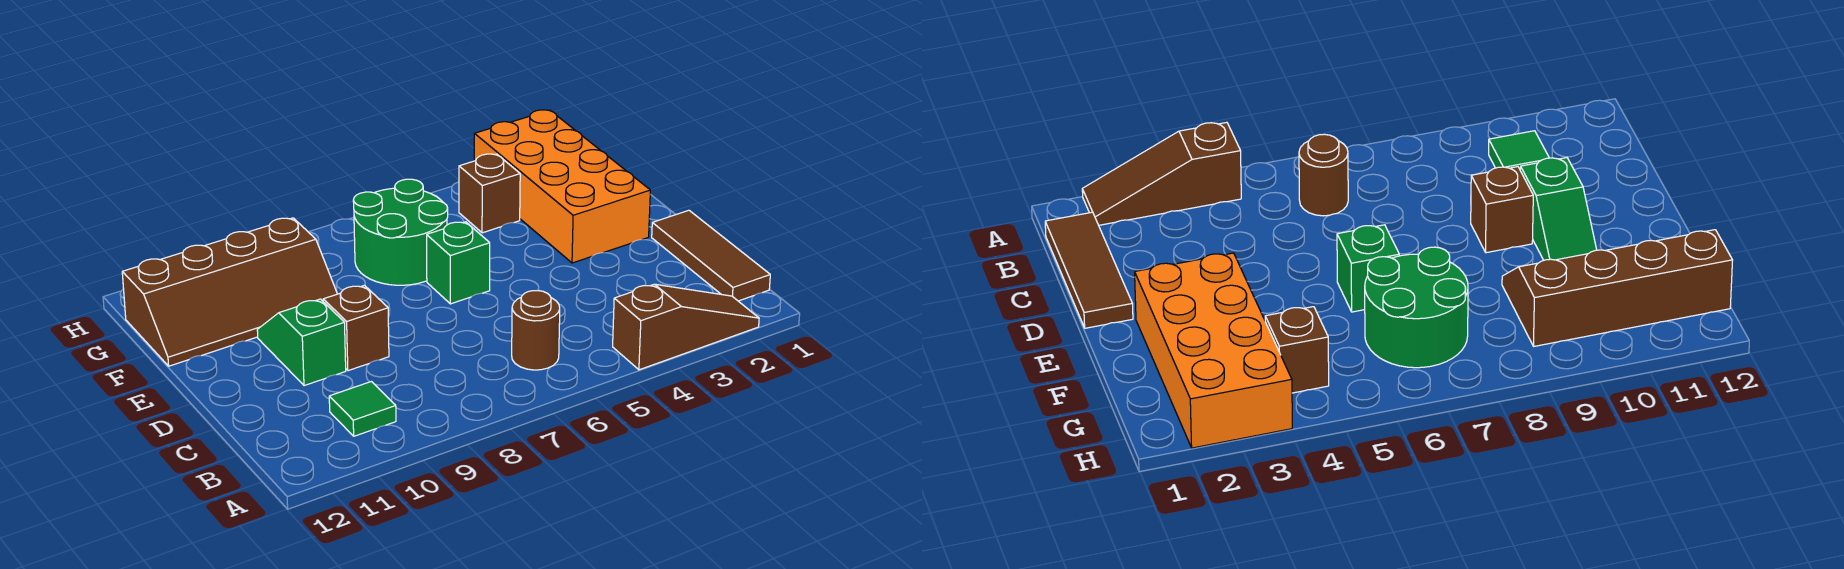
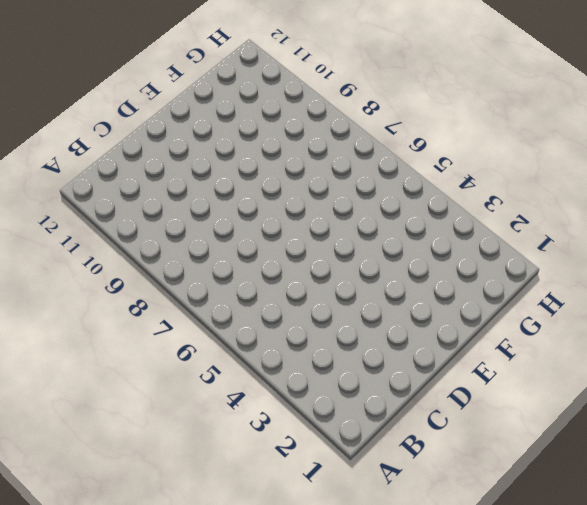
none -> brown 1x3 slope [613,284,759,370]
none -> brown 1x3 tile [652,210,770,301]

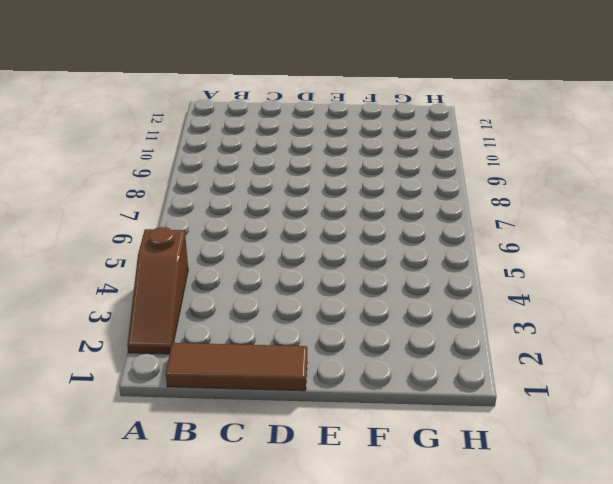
none -> brown 1x1 round brick [512,291,560,370]
none -> green 1x1 tile [329,382,396,436]

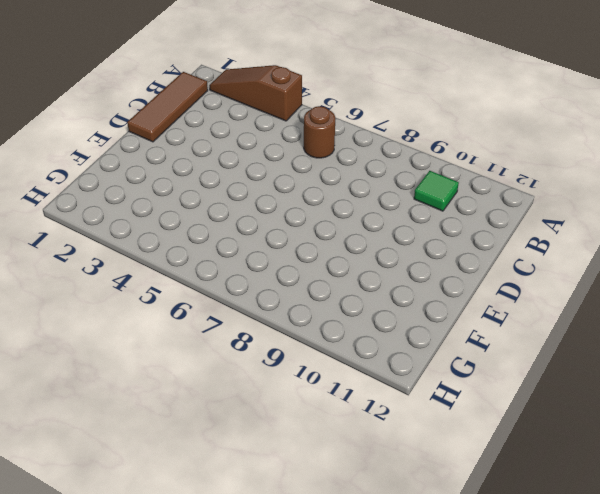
none -> brown 1x1 brick [323,285,389,371]
none -> green 1x2 slope [257,299,346,386]

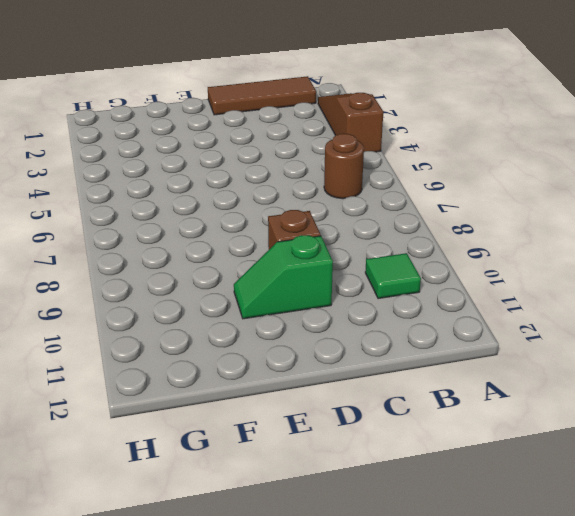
none -> orange 2x4 brick [474,110,650,263]
none -> green 1x1 brick [427,222,490,304]

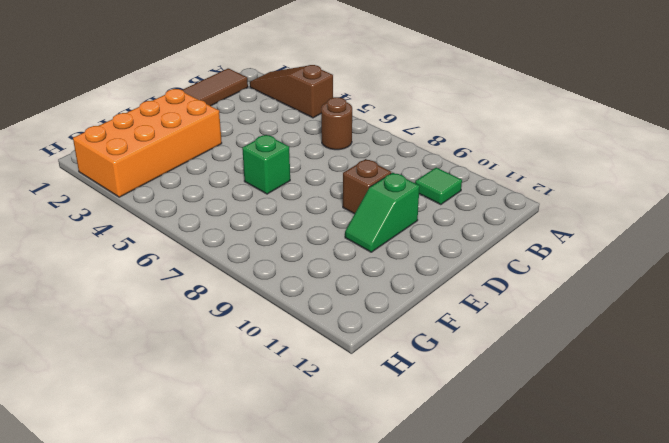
none -> green 2x2 round brick [353,179,448,285]
none -> brown 2x4 slope [122,218,337,366]

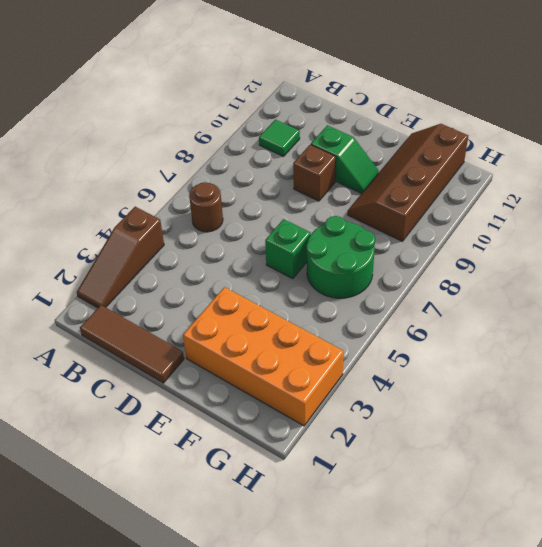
none -> brown 1x1 brick [459,154,520,233]

